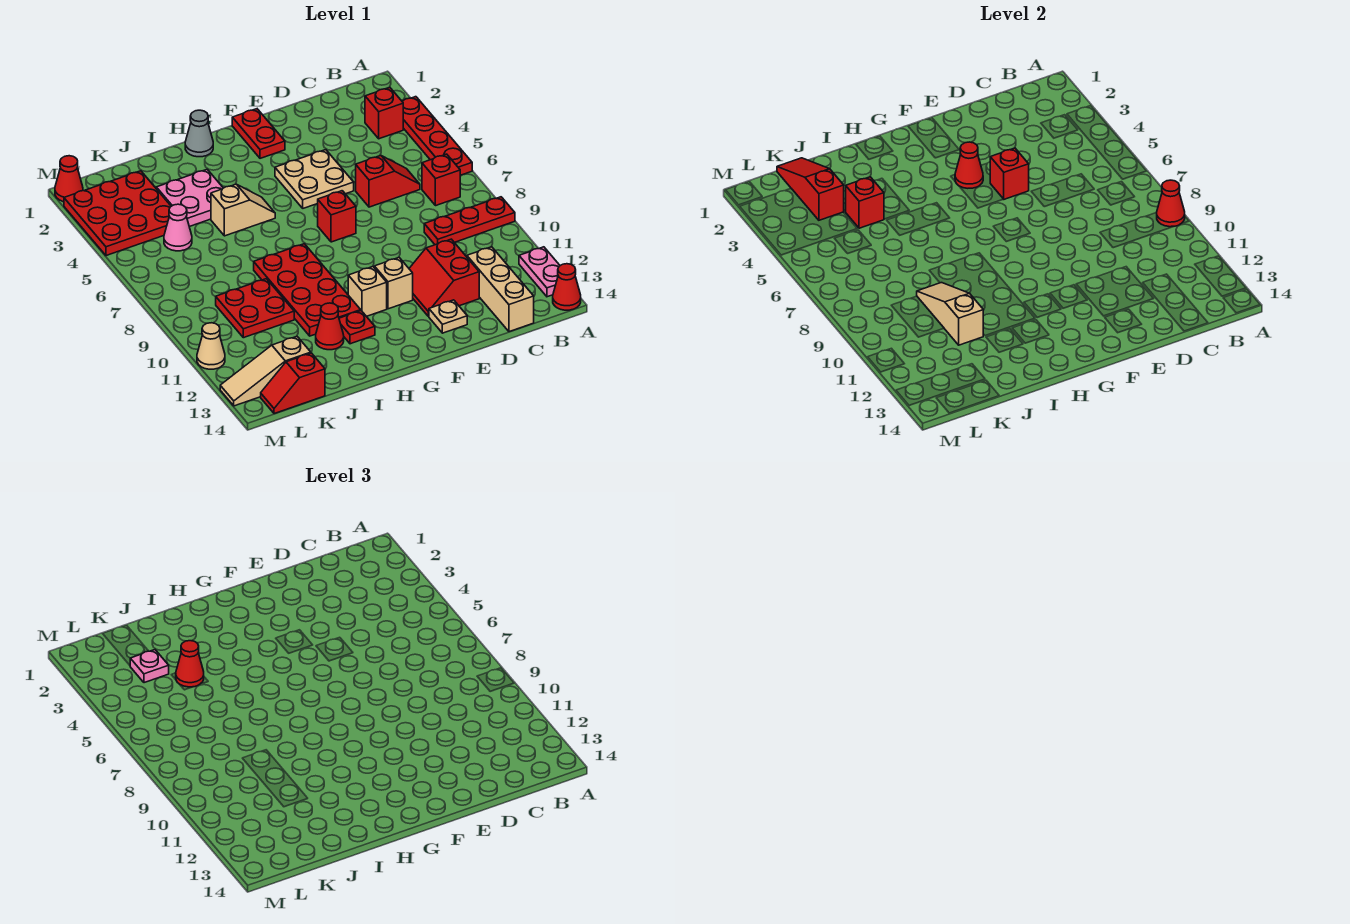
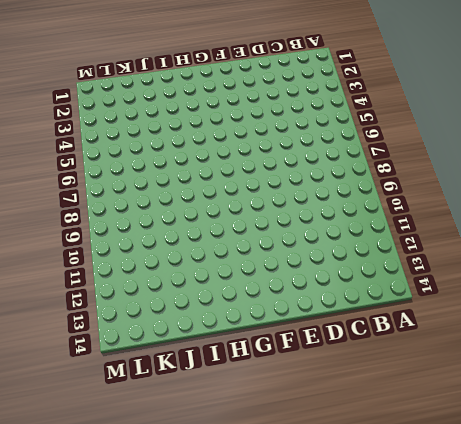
none -> red 1x4 plate [402,97,472,175]
none -> red 1x3 plate [424,197,515,245]
none -> pink 1x2 plate [519,247,560,297]
none -> red 1x1 cone [553,264,581,310]

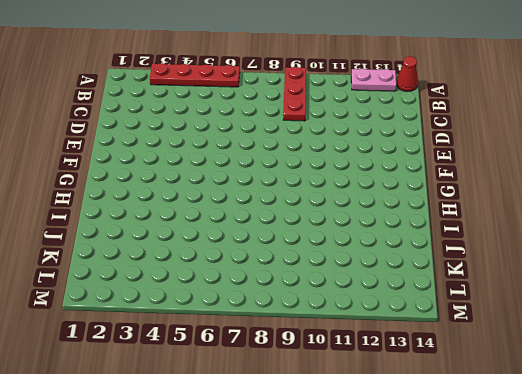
none -> red 1x1 brick [365,87,403,139]
none -> red 1x1 brick [422,154,460,206]
none -> red 1x2 slope [356,156,420,207]
none -> tan 1x3 brick [467,247,534,332]

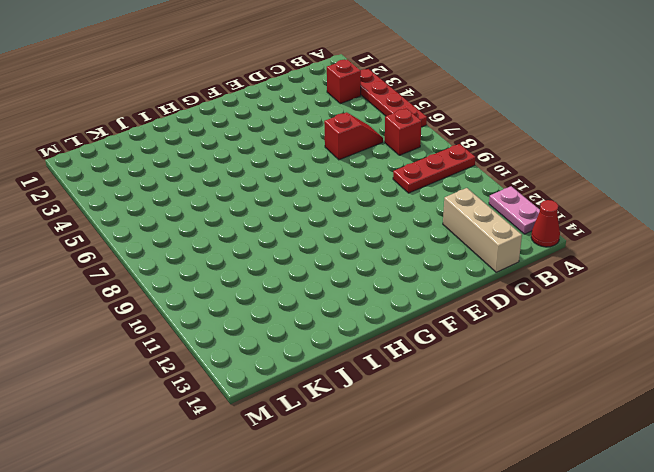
none -> red 2x2 slope [409,239,479,316]
none -> tan 2x2 plate [275,150,354,208]
none -> tan 1x1 plate [429,300,467,333]
none -> red 1x2 plate [232,109,285,158]

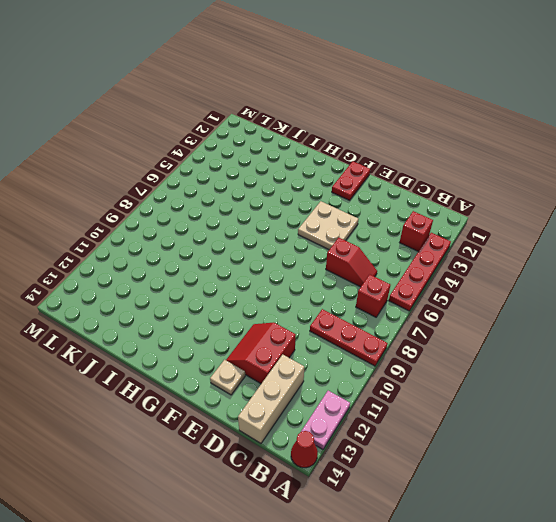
none -> red 1x1 brick [318,191,356,242]
none -> tan 1x1 brick [374,257,413,309]
none -> tan 1x1 brick [348,267,387,316]
none -> grey 1x1 cone [185,110,213,157]

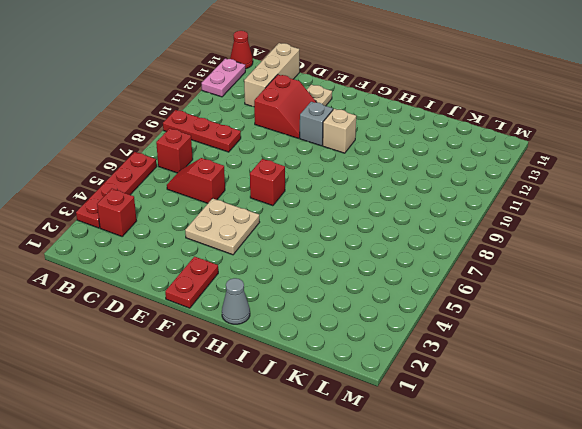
grey 1x1 brick [300,102,333,146] -> tan 1x1 brick [374,257,413,309]
none -> tan 1x2 slope [211,184,275,236]
none -> red 2x4 plate [254,244,361,336]
none -> red 1x1 plate [339,311,375,344]
none -> pink 2x2 plate [156,169,223,227]

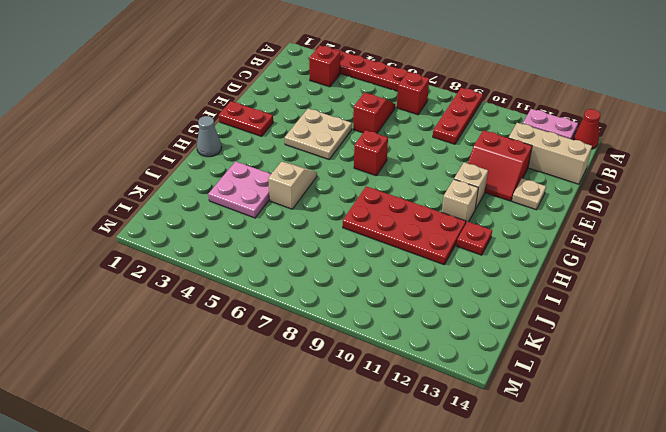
none -> red 1x1 cone [316,303,344,350]
none -> red 2x2 plate [216,279,294,338]
none -> red 3x3 plate [64,171,171,256]
none -> pink 1x1 cone [164,204,192,251]

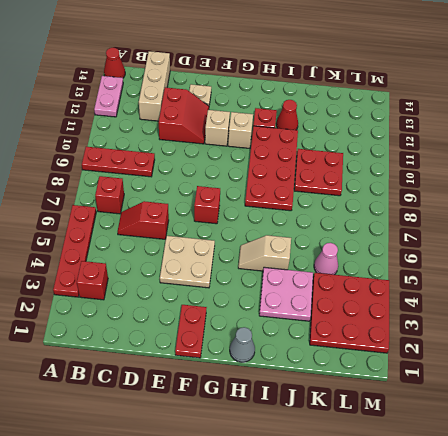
none -> tan 1x3 slope [220,336,311,406]
none -> red 1x2 slope [261,353,325,414]
none -> red 1x1 cone [55,156,83,202]
none -> tan 1x1 cone [197,323,225,369]

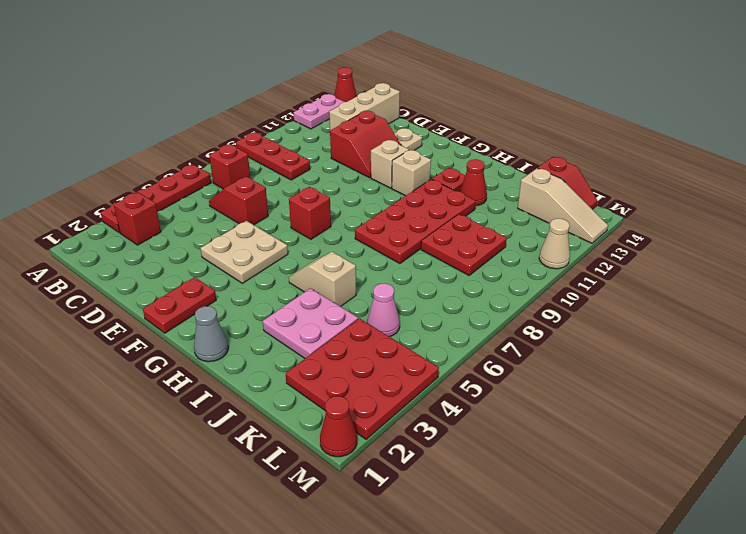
none -> red 1x1 cone [1157,180,1185,227]
none -> red 1x1 brick [990,148,1029,199]
none -> red 1x1 cone [955,142,983,188]
none -> red 1x1 brick [845,177,884,228]

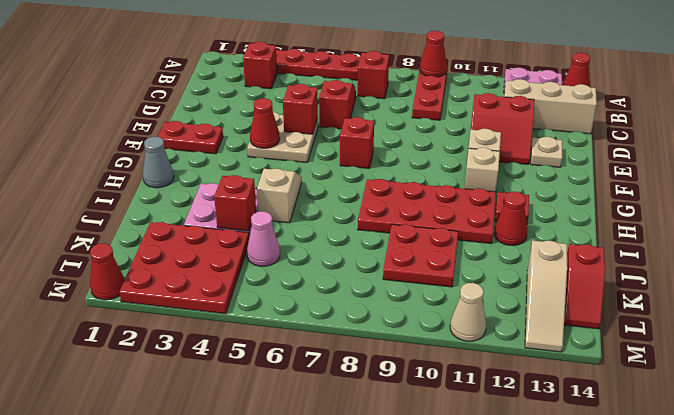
none -> tan 1x3 slope [917,283,983,345]
none -> red 1x3 slope [777,158,844,220]
none -> red 1x1 cone [176,641,204,687]
none -> pink 1x1 plate [130,650,169,683]

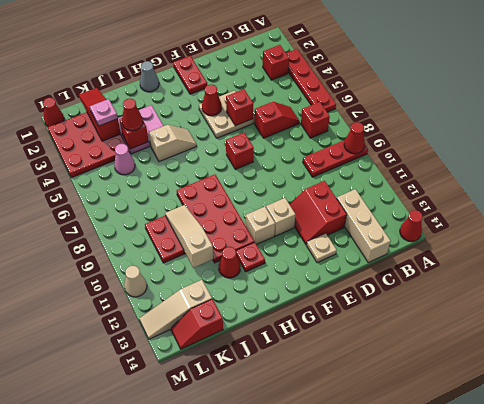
none -> pink 1x2 plate [519,247,560,297]

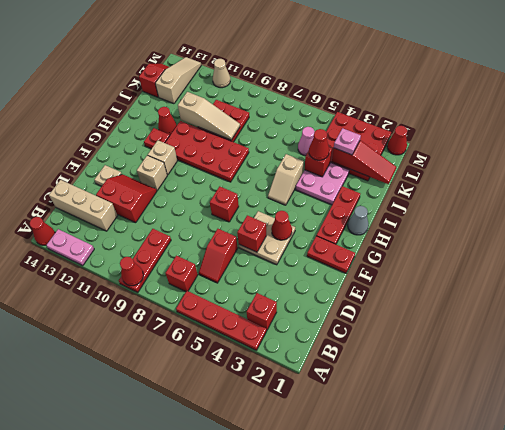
red 1x3 plate [316,186,360,244] -> none

